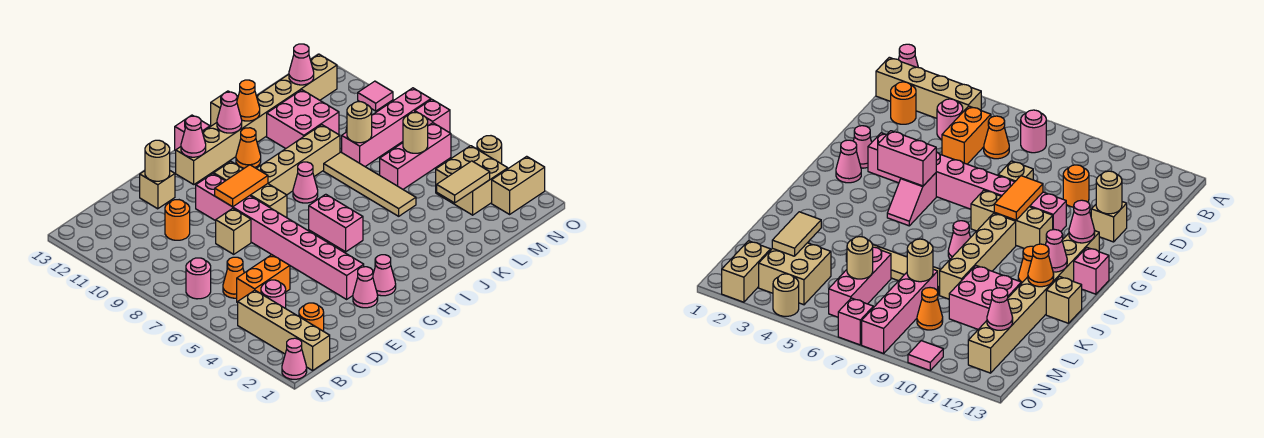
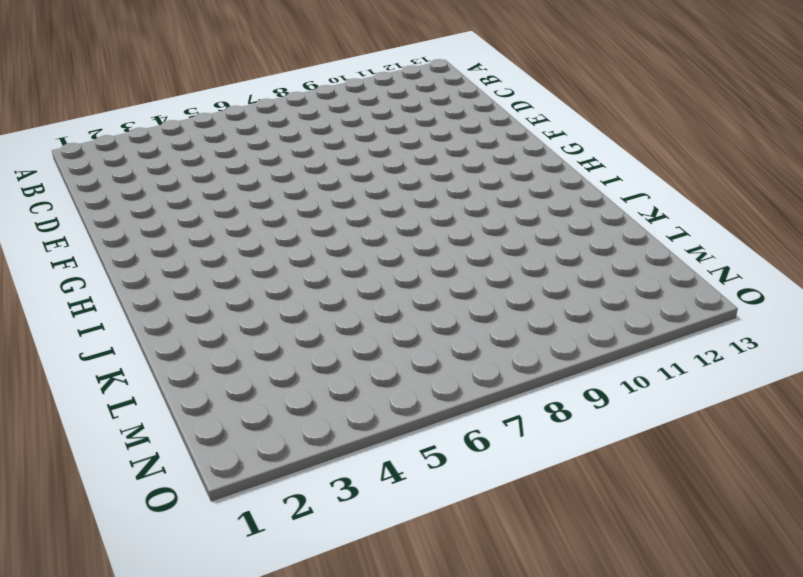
none -> pink 1x1 cone [282,338,307,379]
none -> tan 1x4 brick [238,290,330,370]
none -> pink 1x1 round brick [186,258,211,299]
none -> orange 1x1 round brick [299,303,324,331]

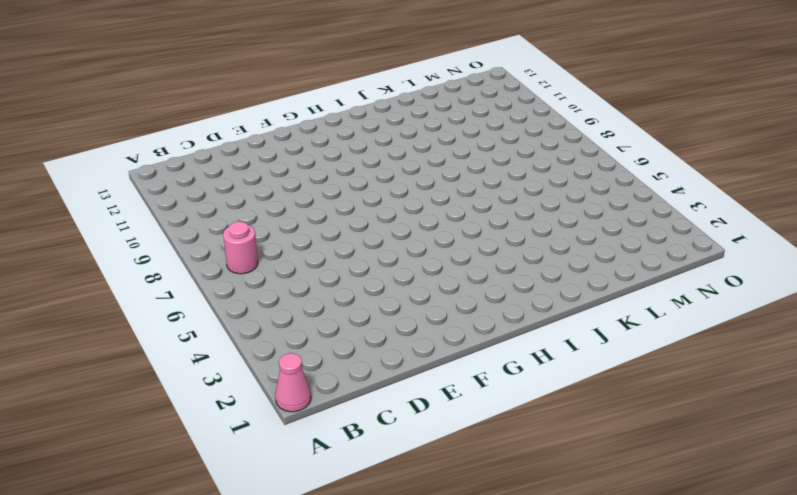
none -> tan 1x4 brick [238,290,330,370]
none -> orange 1x1 round brick [299,303,324,331]
none -> pink 1x1 round brick [261,280,286,308]
none -> orange 1x2 brick [237,255,290,303]

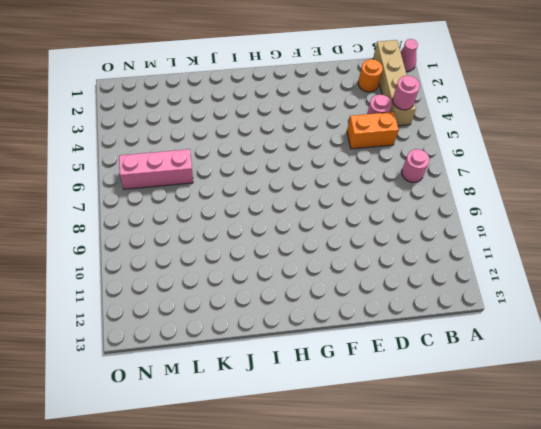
pink 1x1 round brick [393,76,420,110] -> none
none -> orange 1x1 cone [223,257,244,298]
none -> orange 1x1 round brick [165,200,190,240]
none -> tan 1x1 brick [216,208,251,254]
none -> tan 1x1 brick [140,171,175,209]

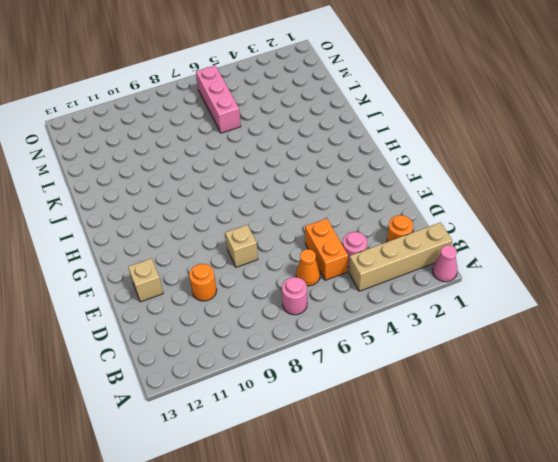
none -> pink 1x1 cone [353,267,378,308]
none -> pink 1x8 brick [196,174,364,299]
none -> pink 1x1 cone [373,255,396,296]
none -> pink 1x2 slope [887,173,936,226]

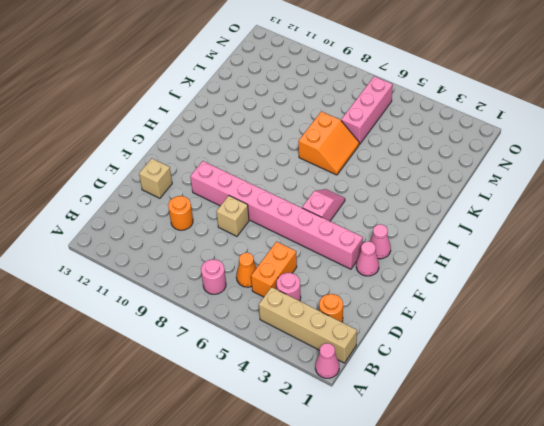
orange 2x2 slope [298,111,359,175] -> tan 1x4 tile [324,152,416,216]
none -> tan 1x3 brick [214,162,287,218]
none -> tan 1x8 brick [176,54,337,184]
none -> tan 1x4 brick [256,125,340,195]
none -> pink 1x1 brick [175,115,210,151]

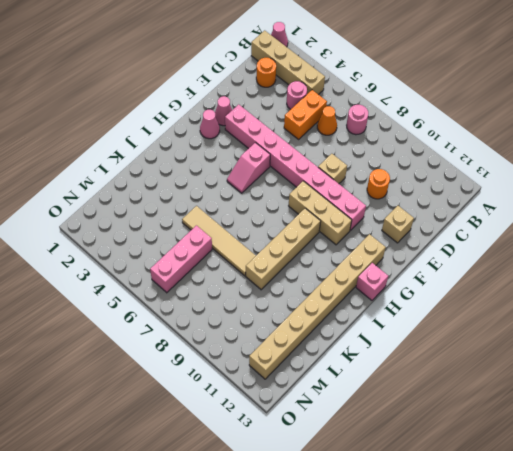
none -> pink 1x1 cone [293,162,318,203]
none -> orange 1x1 cone [236,128,261,168]
none -> tan 1x1 brick [211,91,238,126]
none -> pink 2x2 brick [267,90,339,148]

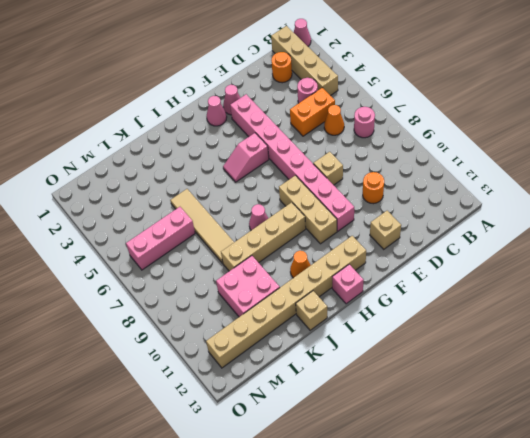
none -> pink 1x4 brick [342,88,431,166]
none -> tan 2x2 brick [436,146,508,215]
none -> orange 1x1 cone [917,288,943,330]
none -> tan 1x2 brick [492,156,545,214]

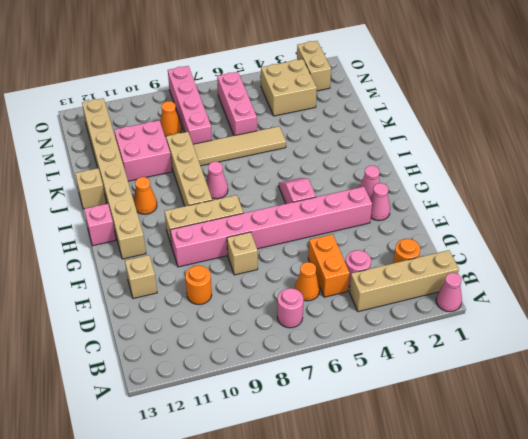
none -> tan 1x1 round brick [477,136,502,164]
none -> pink 1x1 brick [415,99,450,133]
none -> pink 1x1 tile [358,81,393,111]
none -> tan 1x1 round brick [145,140,170,181]

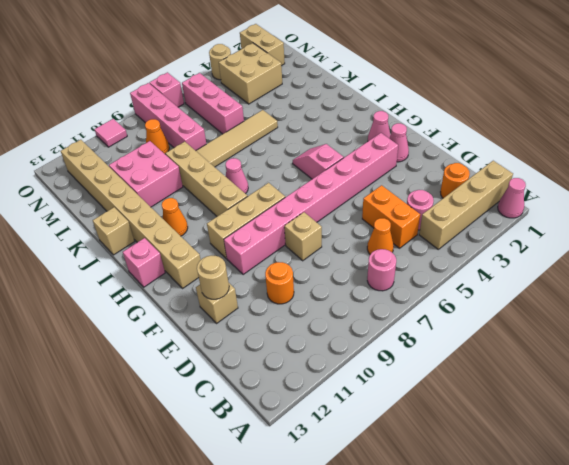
none -> orange 1x2 tile [215,165,268,207]
none -> pink 1x2 brick [309,194,363,252]
none -> pink 1x1 cone [181,116,206,157]
none -> pink 1x1 cone [217,92,242,133]

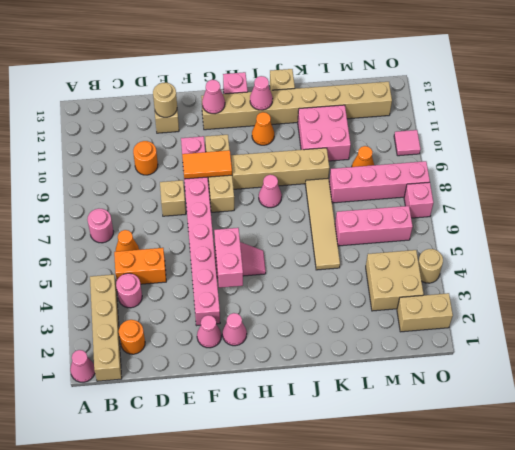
none -> orange 1x1 cone [237,80,260,121]
none -> tan 1x2 tile [437,161,490,203]
none -> tan 1x1 round brick [347,102,372,143]
none -> tan 1x1 round brick [403,112,428,153]

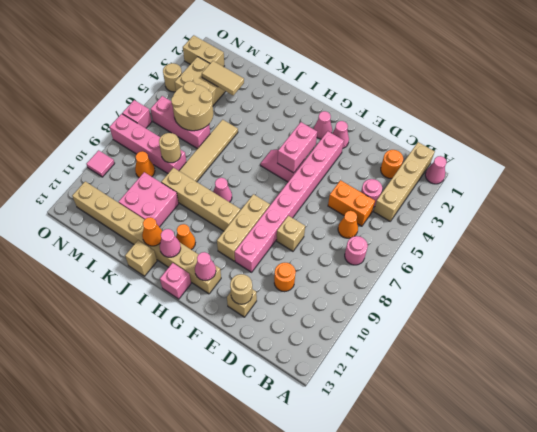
tan 2x2 round brick [171,81,213,131] -> tan 1x1 round brick [403,112,428,153]
none -> orange 1x2 tile [215,165,268,207]
none -> pink 1x1 cone [289,44,314,85]

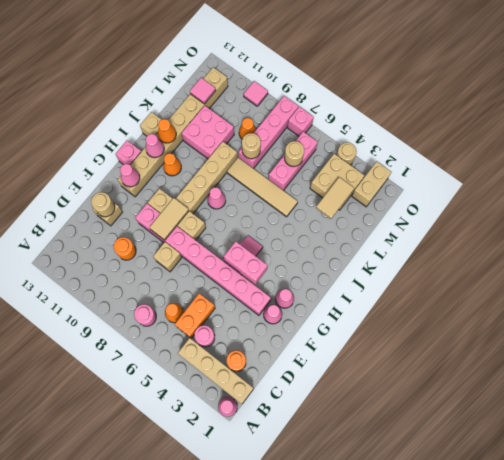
tan 1x2 tile [149,198,189,240] -> orange 1x2 tile [215,165,268,207]
pink 1x1 tile [190,78,216,104] -> pink 1x1 cone [289,44,314,85]

